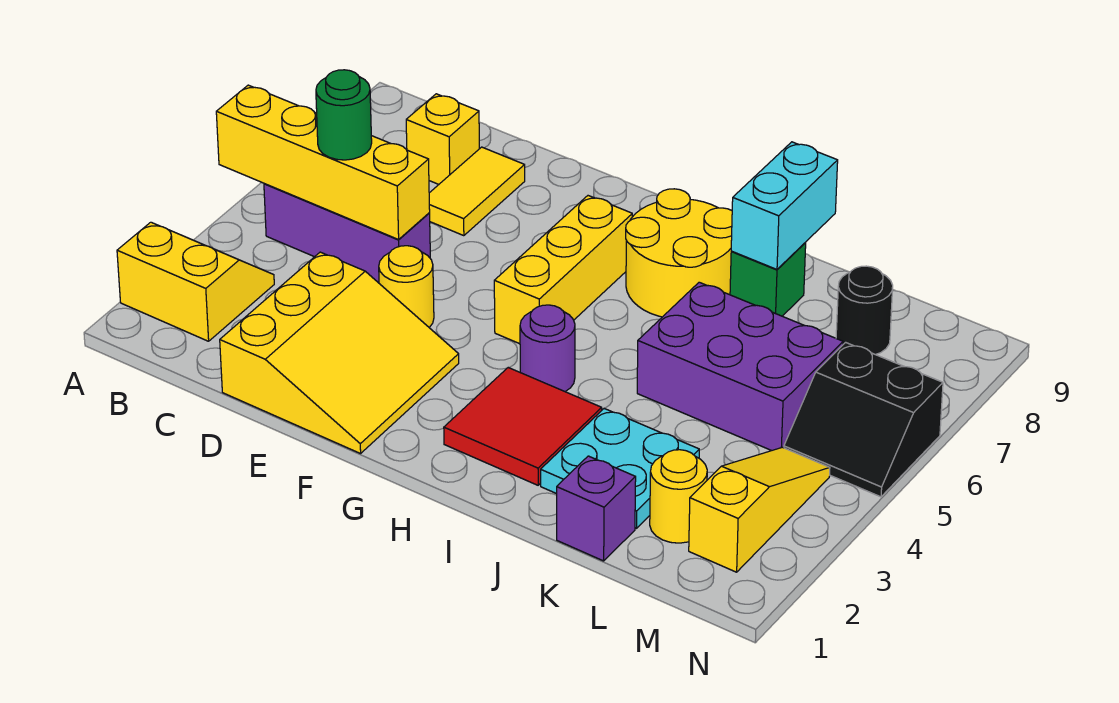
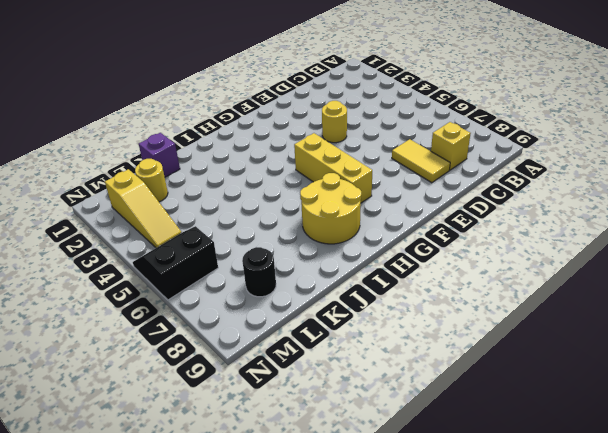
none -> yellow 2x2 slope [117,222,274,341]
none -> purple 1x3 brick [264,184,430,283]
none -> yellow 3x3 slope [220,252,459,454]

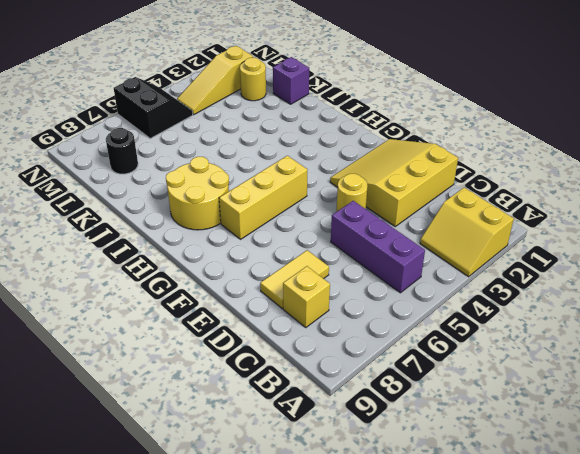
none -> red 2x2 tile [444,368,602,485]
none -> purple 1x1 round brick [520,305,575,391]
none -> cyan 2x2 plate [541,409,699,528]

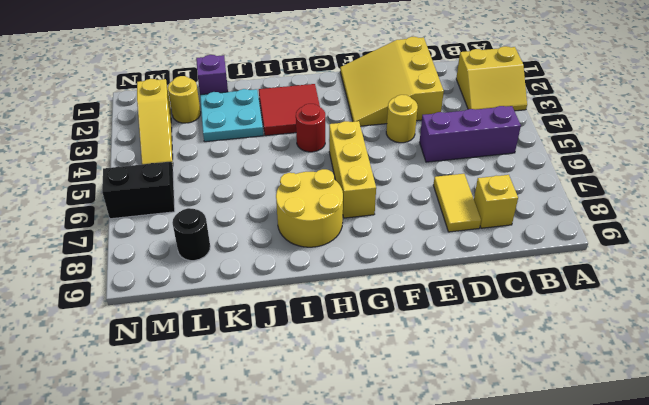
red 1x1 round brick [296,104,325,152] -> purple 1x1 round brick [520,305,575,391]
none -> purple 2x3 brick [637,282,843,451]
none -> green 1x1 brick [730,243,806,316]
none -> yellow 1x4 brick [216,85,430,240]

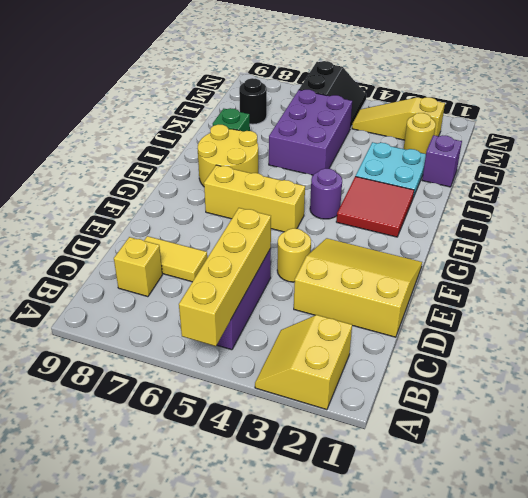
none -> cyan 1x2 brick [731,142,838,269]
none -> green 1x1 round brick [316,70,372,160]

